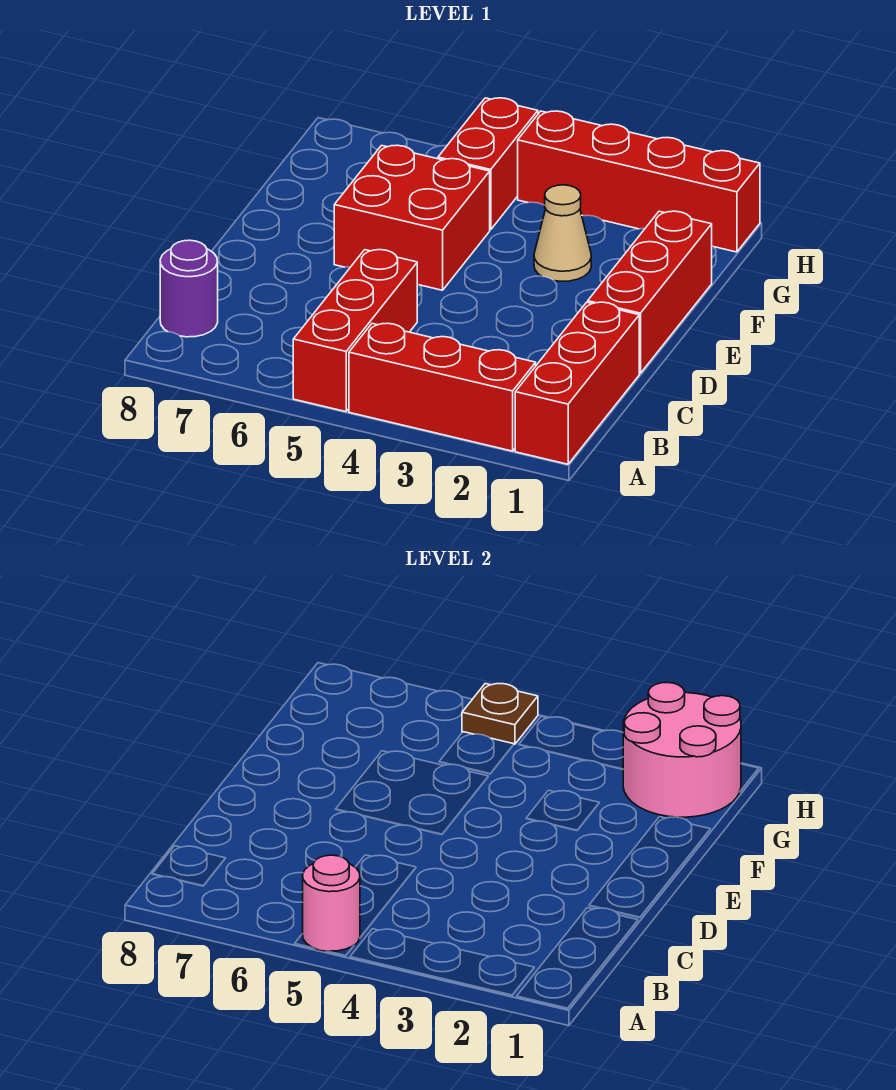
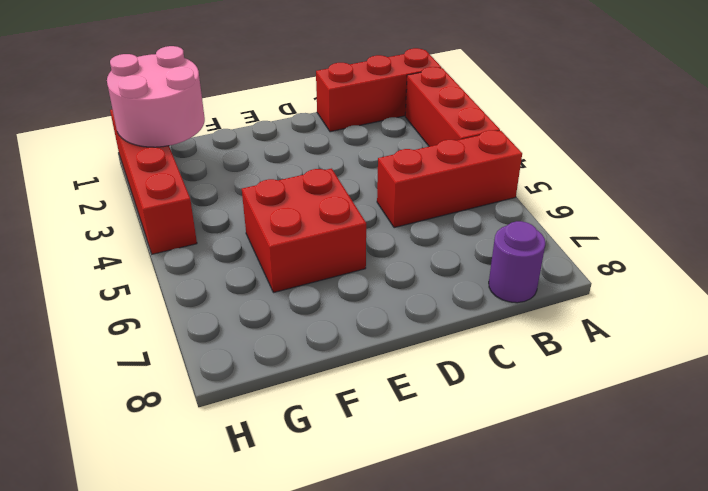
none -> red 1x3 brick [588,211,712,373]
none -> tan 1x1 cone [534,185,591,281]
none -> red 1x2 brick [438,98,538,230]

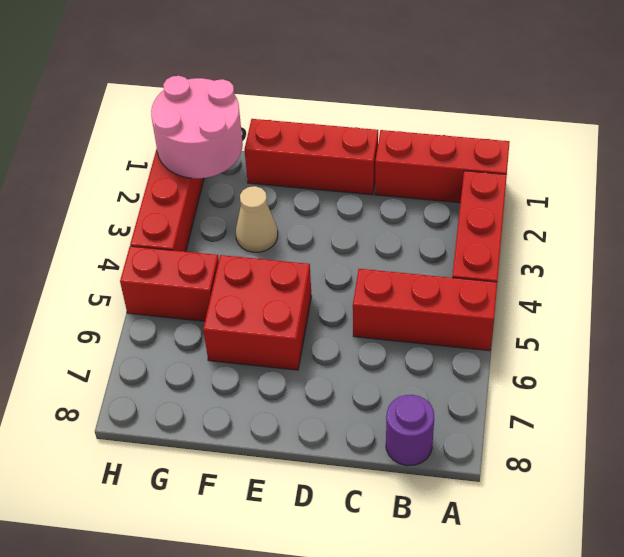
none -> pink 1x1 round brick [303,855,360,951]
none -> brown 1x1 plate [462,684,538,744]

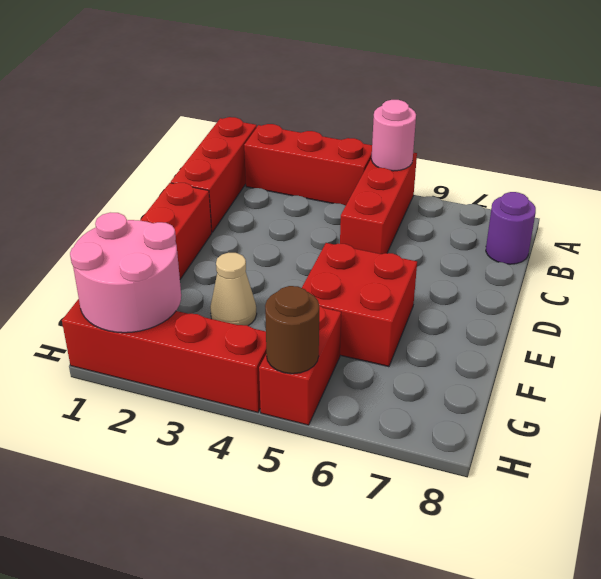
brown 1x1 round brick [265,286,320,374] -> brown 1x1 plate [462,684,538,744]

